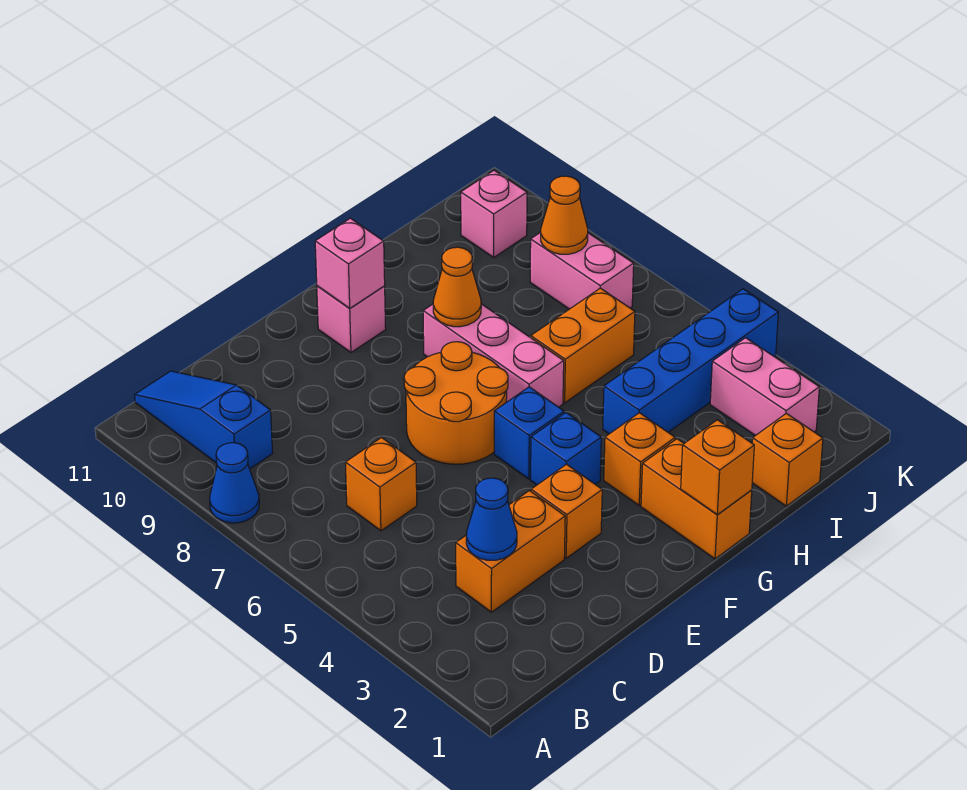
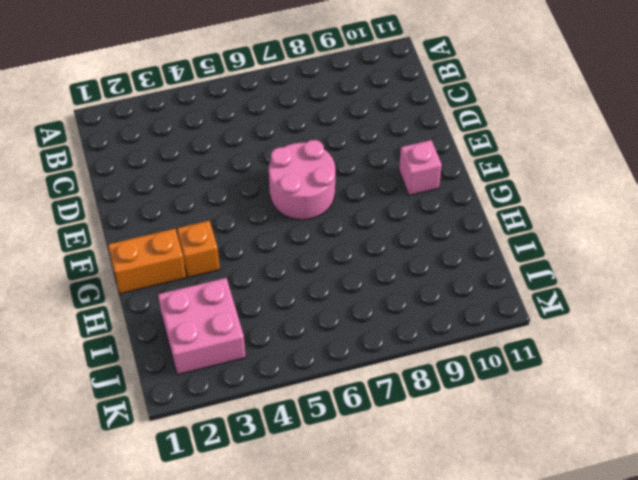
pink 2x2 round brick [269,140,335,220] -> orange 2x2 round brick [404,342,508,464]
pink 2x2 brick [158,278,246,375] -> pink 1x2 brick [710,338,819,436]
none -> blue 1x1 cone [210,443,259,523]
none -> blue 1x3 slope [135,371,273,469]
none -> orange 1x2 brick [456,491,565,612]

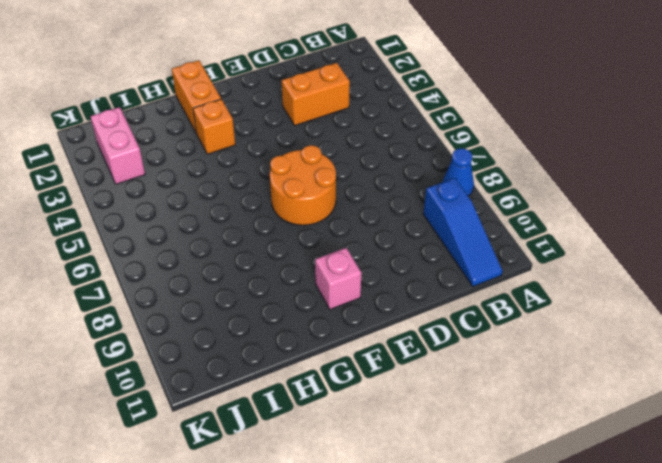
none -> orange 1x1 brick [345,438,417,531]
none -> orange 1x1 brick [531,464,602,558]
none -> blue 1x1 brick [531,413,601,485]

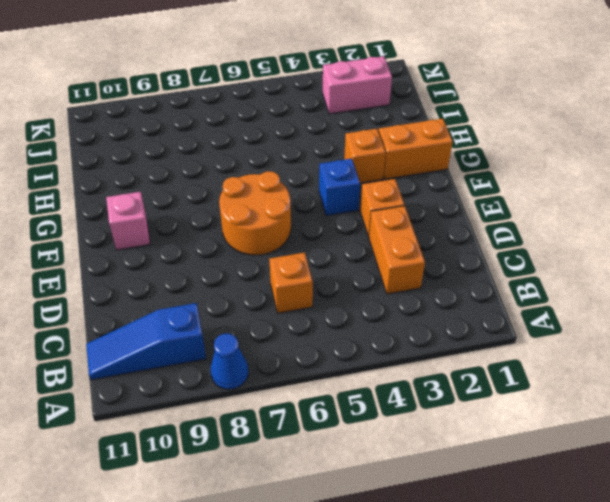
none -> blue 1x1 brick [494,387,564,479]
none -> pink 1x3 brick [423,304,564,407]
none -> blue 1x4 brick [603,289,778,434]

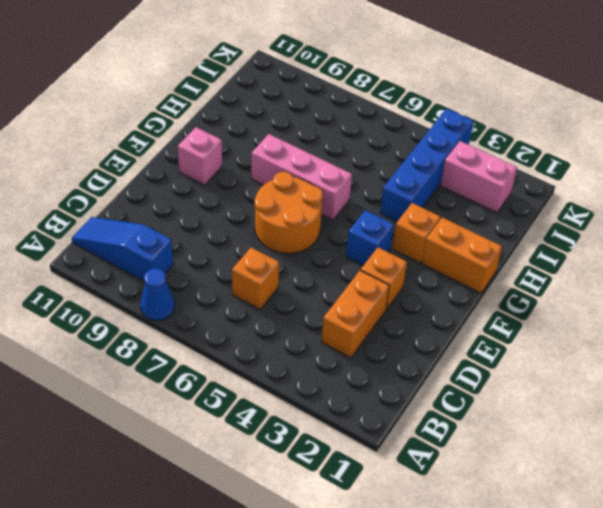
none -> blue 1x1 brick [494,387,564,479]
none -> orange 1x2 brick [530,288,635,403]
none -> orange 1x1 brick [752,413,823,506]

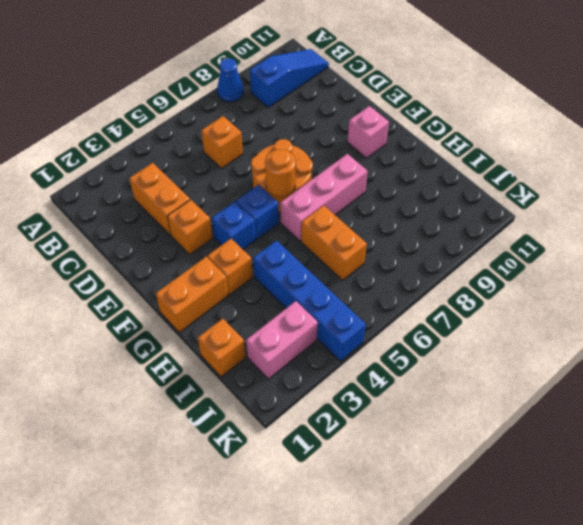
orange 1x1 round brick [265,150,295,196] -> none
none -> pink 1x2 brick [530,232,634,309]
none -> pink 1x1 brick [461,170,527,257]
none -> blue 1x1 cone [466,478,517,560]

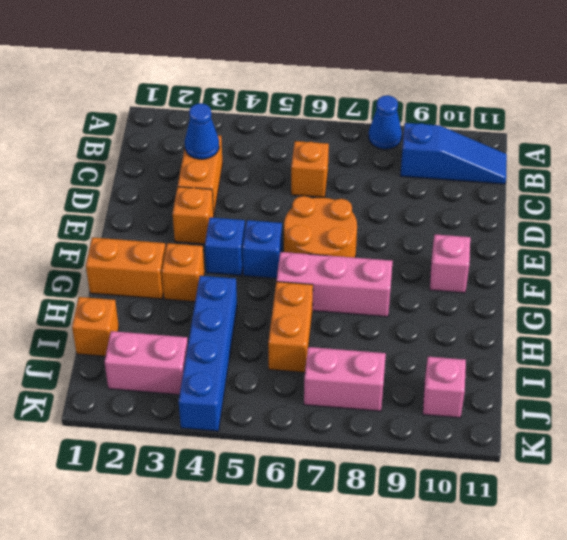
none -> pink 1x1 brick [315,218,385,308]
none -> orange 1x1 brick [681,420,754,515]
none -> orange 1x1 cone [433,247,481,327]

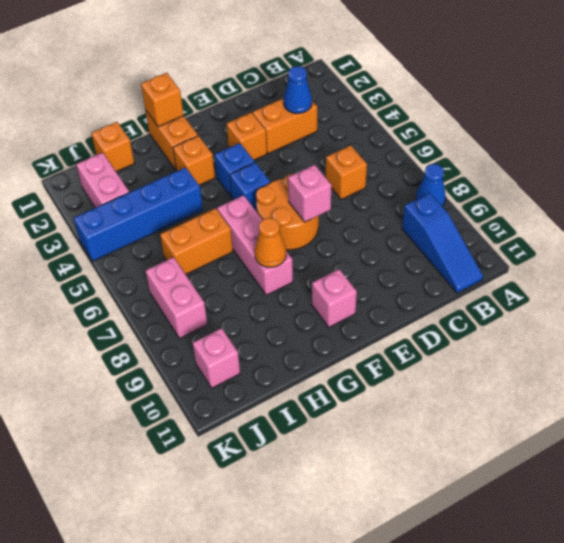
pink 1x1 brick [288,165,331,222] -> pink 1x1 brick moved to [315,218,385,308]
none -> orange 1x1 cone [541,176,588,254]

